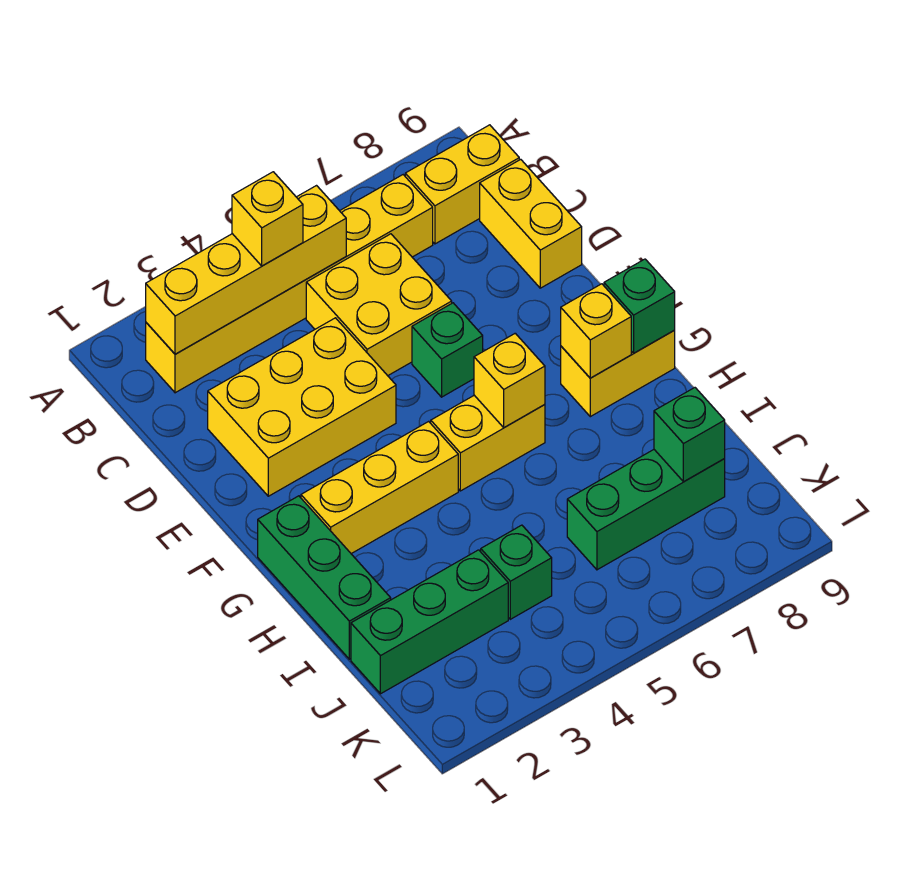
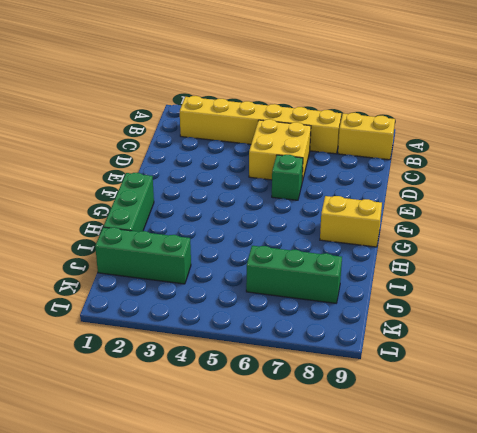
none -> yellow 1x2 brick [480,159,582,288]
none -> yellow 2x3 brick [208,318,396,496]
none -> yellow 1x3 brick [301,421,458,554]

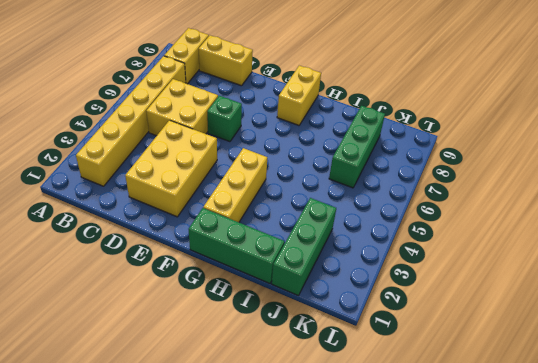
none -> yellow 1x2 brick [431,395,545,491]
none -> green 1x1 brick [481,525,552,619]
none -> yellow 1x4 brick [146,186,346,354]

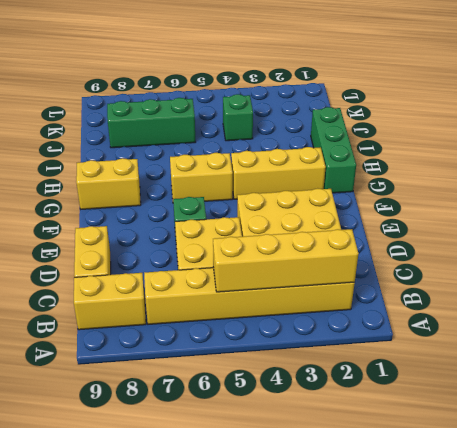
none -> green 1x3 brick [351,550,508,694]
none -> yellow 1x1 brick [474,333,545,428]
none -> yellow 1x1 brick [561,284,631,378]

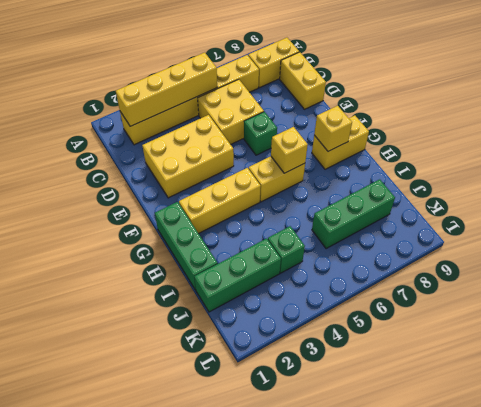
none -> green 1x1 brick [604,259,675,353]
none -> green 1x1 brick [654,388,725,482]
none -> yellow 1x1 brick [232,172,303,266]

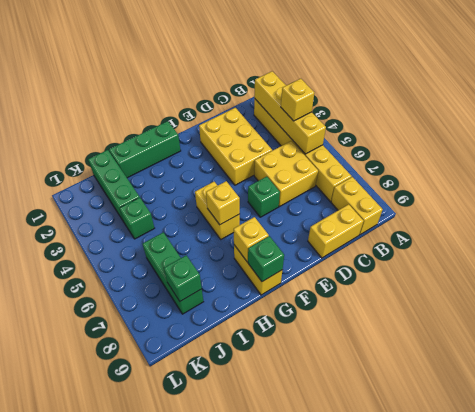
none -> yellow 1x3 brick [301,421,458,554]

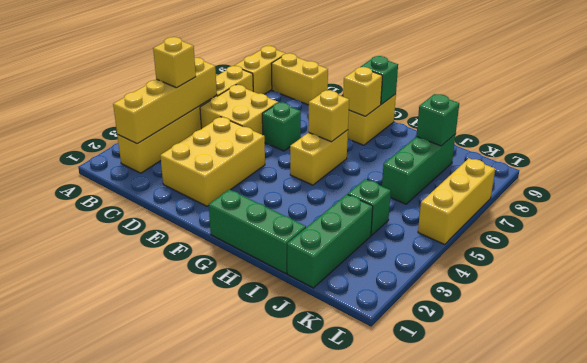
yellow 1x3 brick [418,158,495,244] -> yellow 1x3 brick moved to [301,421,458,554]

